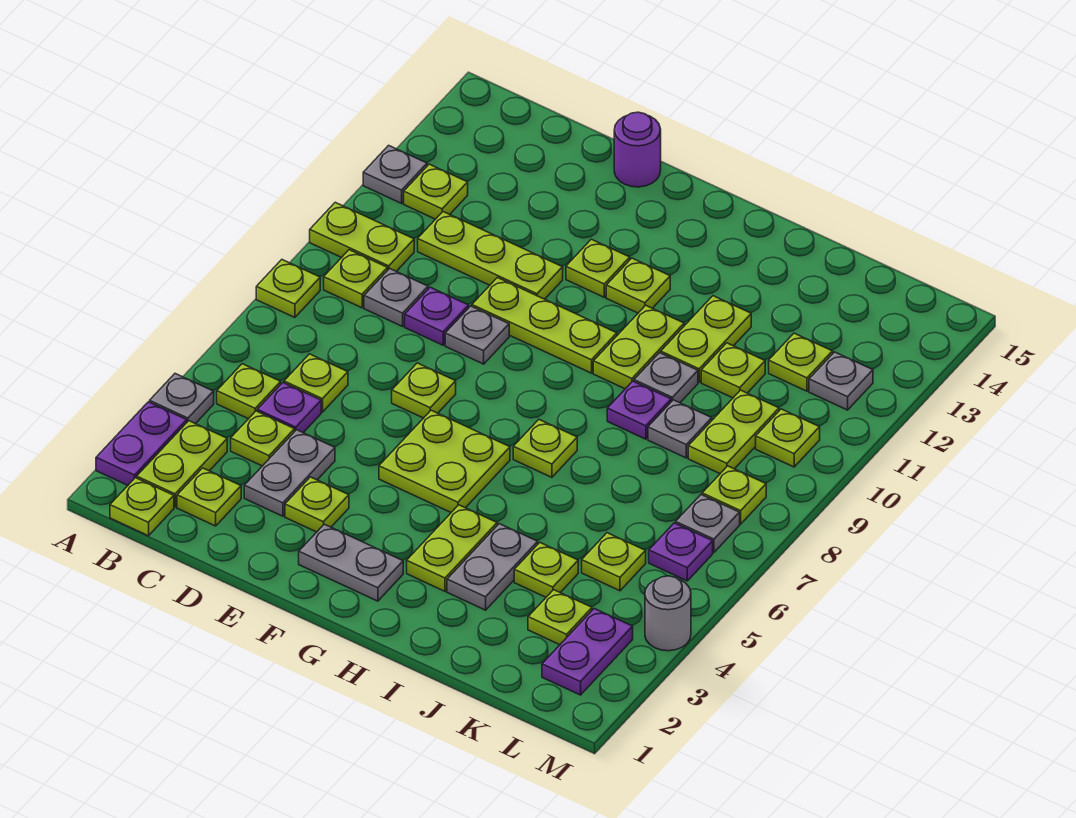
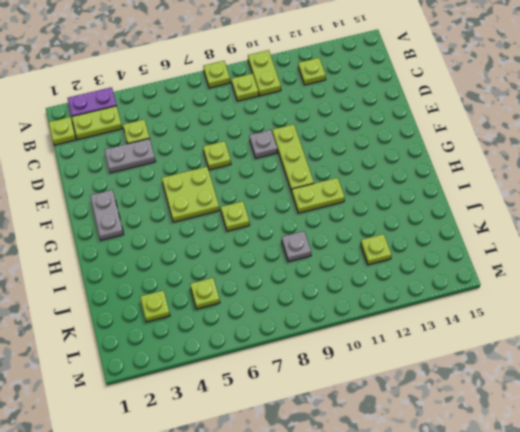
none -> grey 1x1 plate [150,374,214,424]
none -> grey 1x1 plate [363,145,427,203]
none -> lime 1x1 plate [217,364,281,419]
none -> lime 1x1 plate [177,468,241,526]

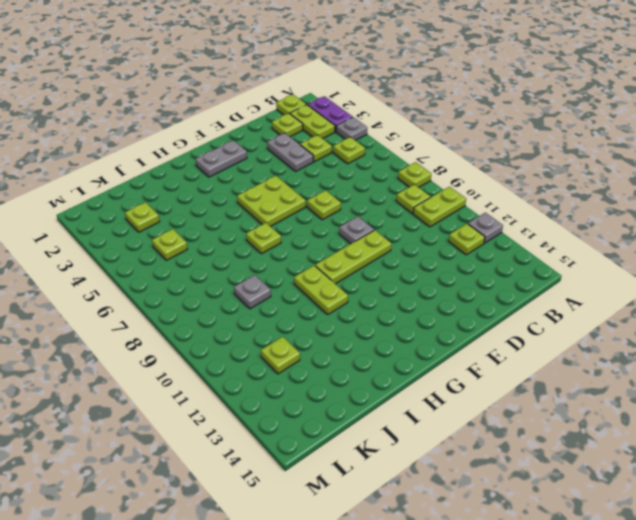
none -> purple 1x1 plate [257,383,321,433]
none -> lime 1x1 plate [284,354,348,412]
none -> grey 1x1 plate [364,268,428,326]
none -> lime 1x3 plate [418,212,563,299]

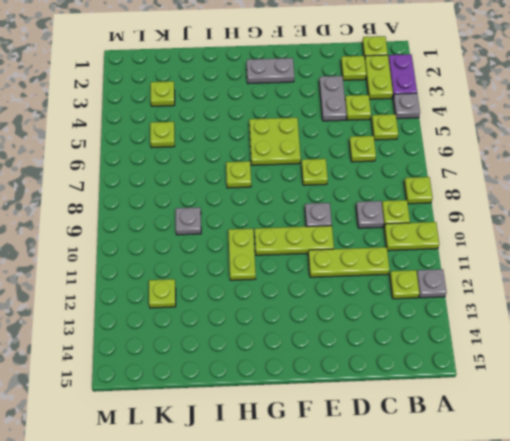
none -> purple 1x1 plate [257,383,321,433]
none -> purple 1x1 plate [405,287,469,345]
none -> lime 1x1 plate [285,477,349,532]
none -> purple 1x1 round brick [614,112,661,187]

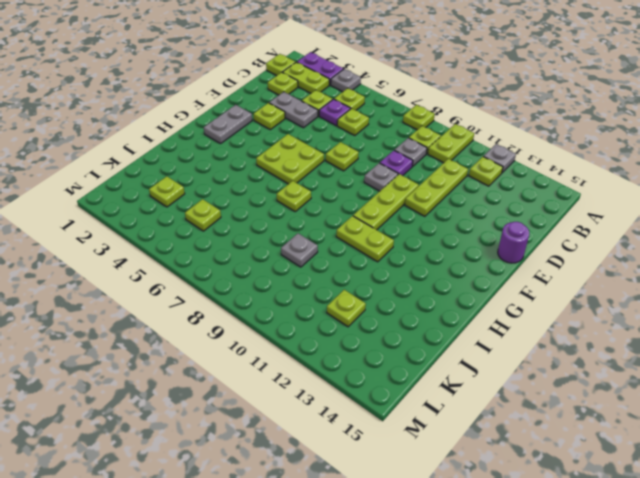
none -> lime 1x1 plate [566,239,630,297]
none -> lime 1x1 plate [606,258,670,313]
none -> lime 1x2 plate [407,505,497,591]
none -> grey 1x2 plate [447,524,538,610]

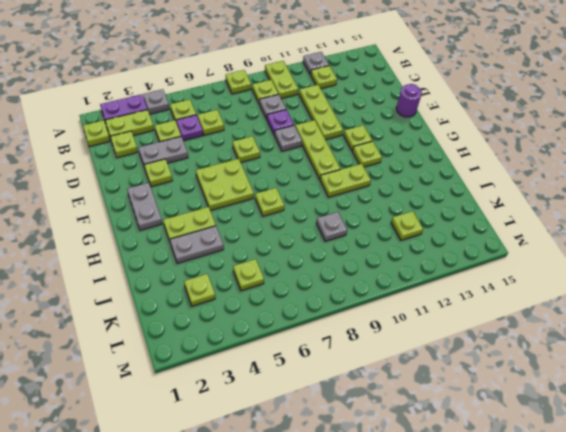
none -> purple 1x1 plate [607,381,671,439]
none -> grey 1x1 plate [634,353,698,403]
none -> lime 1x2 plate [661,296,751,382]
none -> lime 1x1 plate [514,543,578,597]

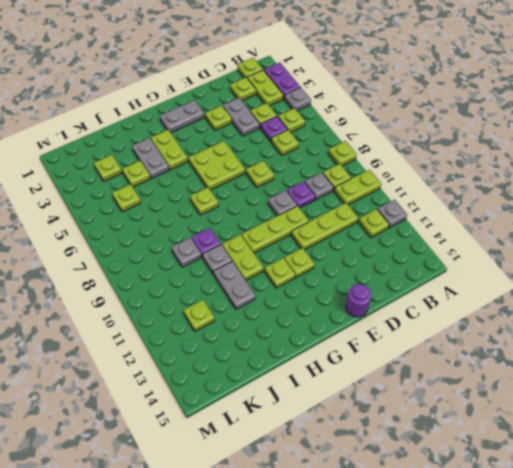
grey 1x2 plate [214,261,255,309] -> lime 1x2 plate [661,296,751,382]
none -> lime 1x1 plate [701,343,765,398]
none -> lime 1x2 plate [688,390,779,473]
none -> purple 1x2 plate [542,609,633,695]
none -> purple 1x1 plate [649,523,713,581]

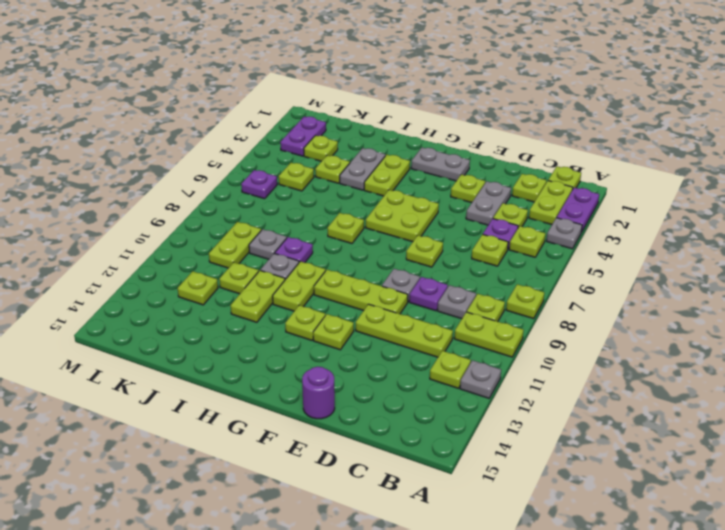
none -> grey 1x1 plate [676,495,740,552]
none -> lime 1x1 plate [702,466,766,524]
none -> lime 1x1 plate [756,409,820,467]
none -> grey 1x1 plate [809,352,873,410]

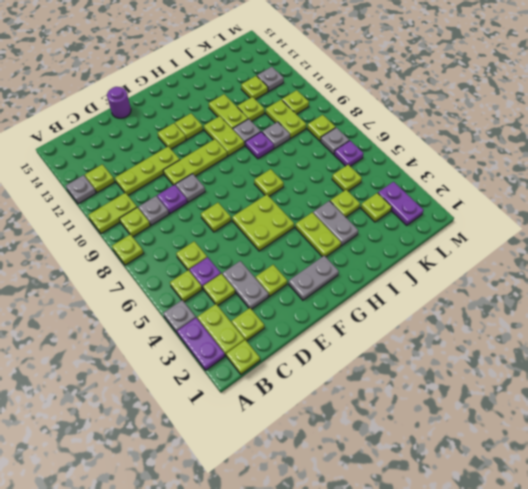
none -> grey 1x1 round brick [645,576,691,651]

